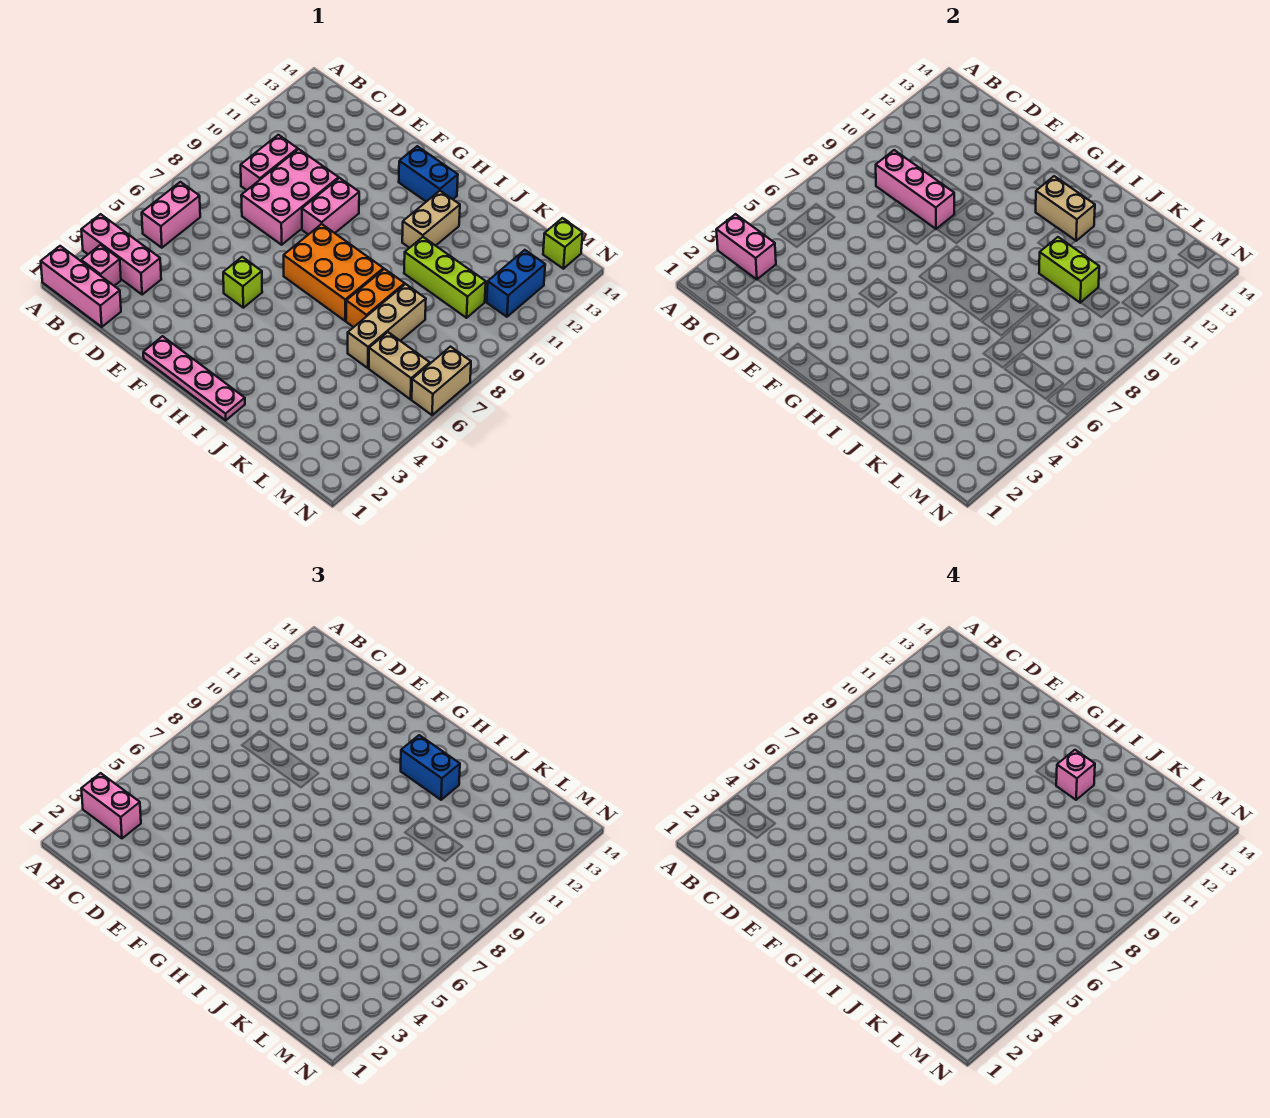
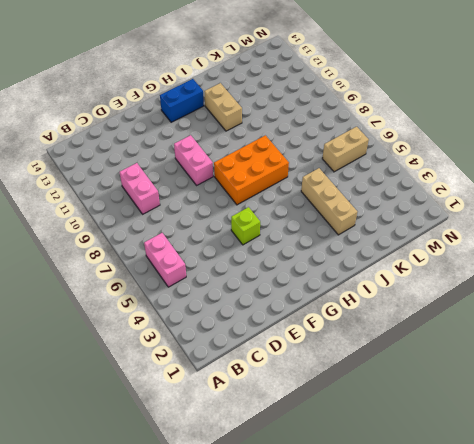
tan 1x3 brick [301,168,357,235] -> tan 1x3 brick moved to [348,284,426,368]
none -> pink 1x3 brick [41,246,121,327]
none -> pink 1x3 brick [81,214,161,294]
none -> pink 1x1 brick [81,245,121,286]

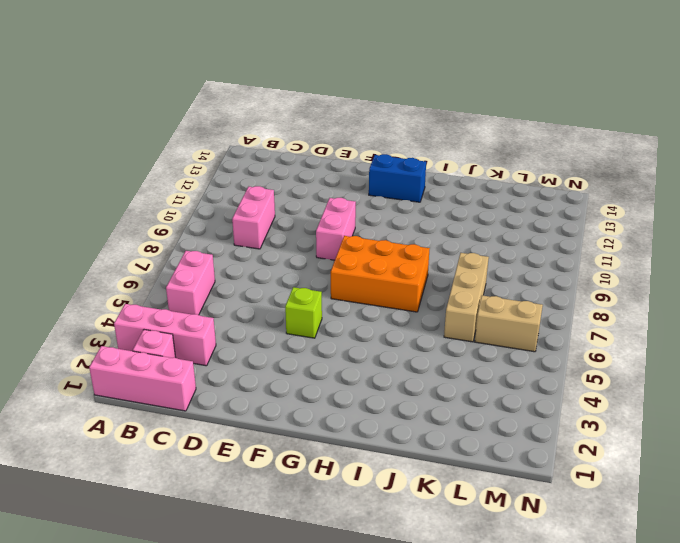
none -> pink 2x3 brick [241,149,339,245]
none -> pink 1x4 plate [143,336,245,420]
none -> tan 1x2 brick [402,191,460,248]

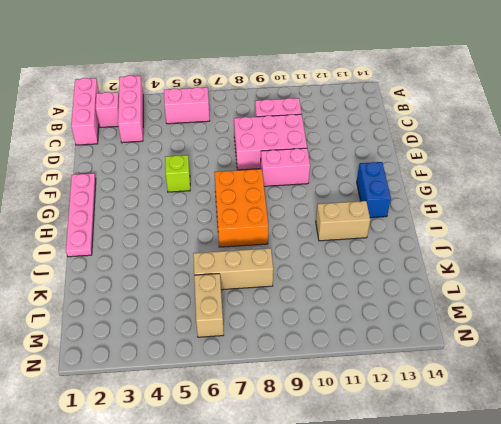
none -> orange 1x2 brick [346,269,405,327]
none -> lime 1x3 brick [404,237,486,318]
none -> blue 1x2 brick [487,250,545,317]

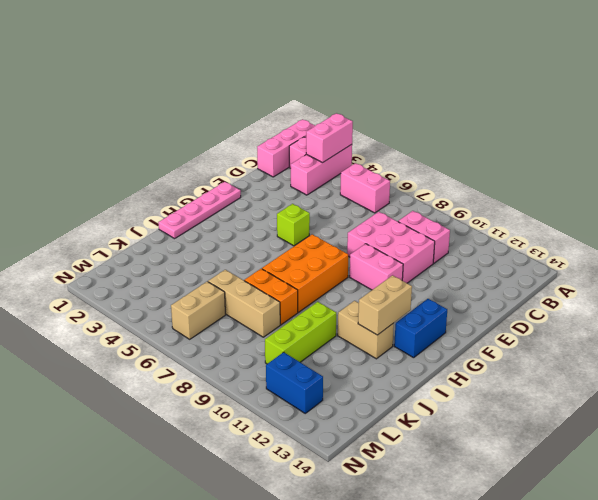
none -> lime 1x1 brick [543,218,583,269]
none -> tan 1x2 brick [412,347,471,415]
none -> pink 1x3 brick [876,150,954,229]

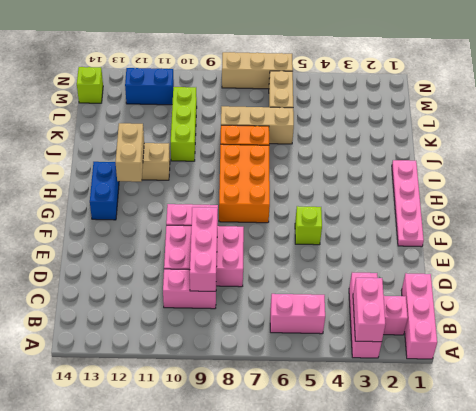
tan 1x3 brick [222,52,293,89] -> tan 1x2 brick [412,347,471,415]
none -> lime 1x2 brick [1039,237,1099,303]
none -> pink 1x2 brick [81,773,141,838]
none -> blue 1x2 brick [401,735,460,800]

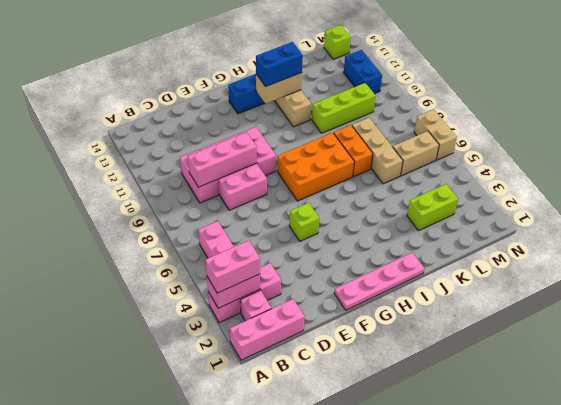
lime 1x2 brick [407,184,458,231] -> lime 1x2 brick moved to [1039,237,1099,303]
none -> pink 1x1 brick [1056,750,1095,800]

